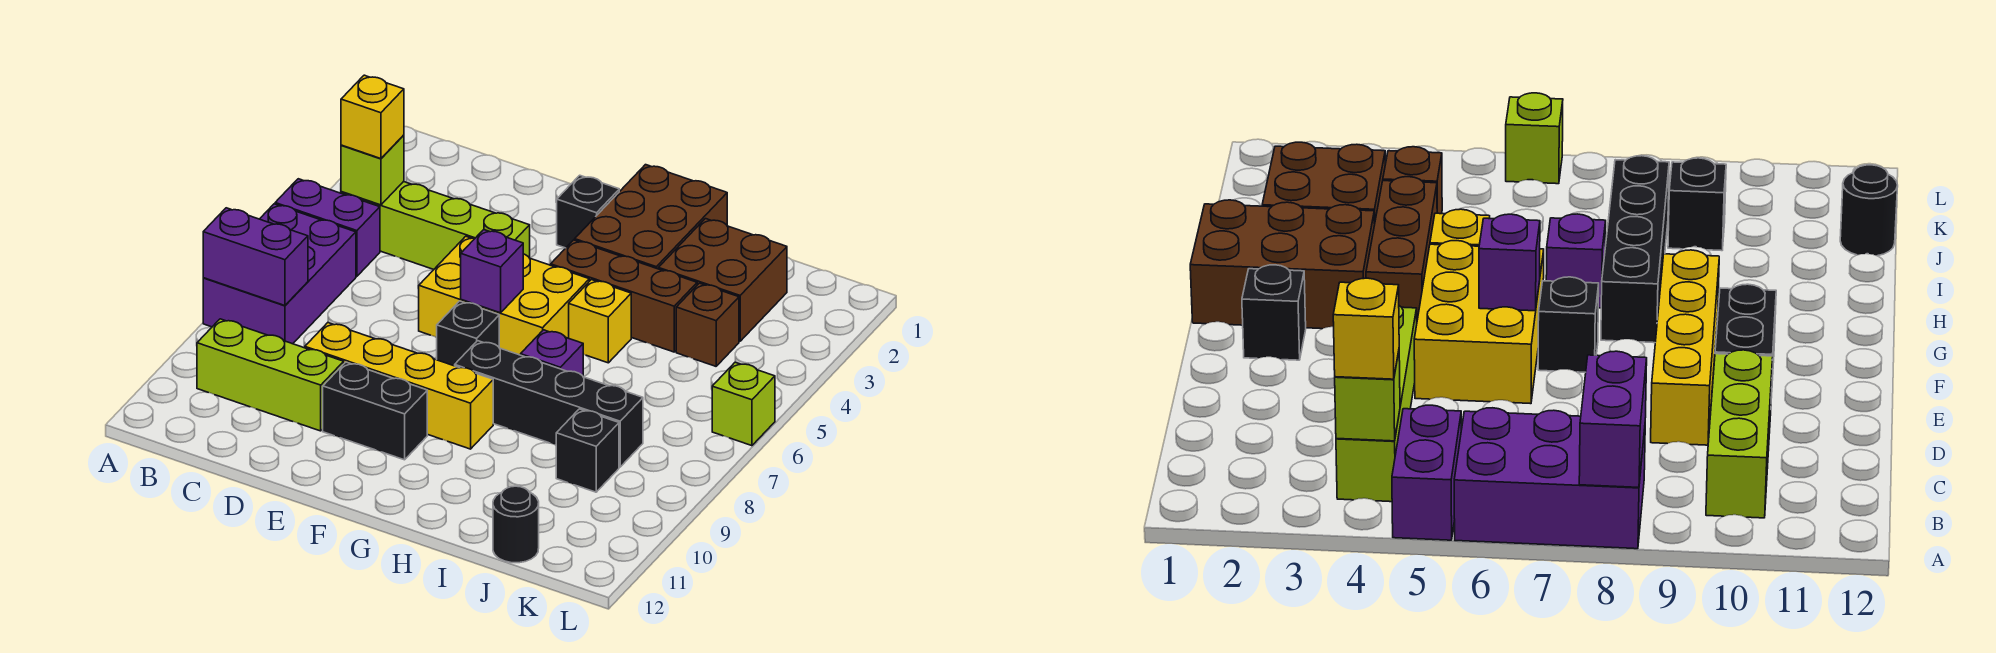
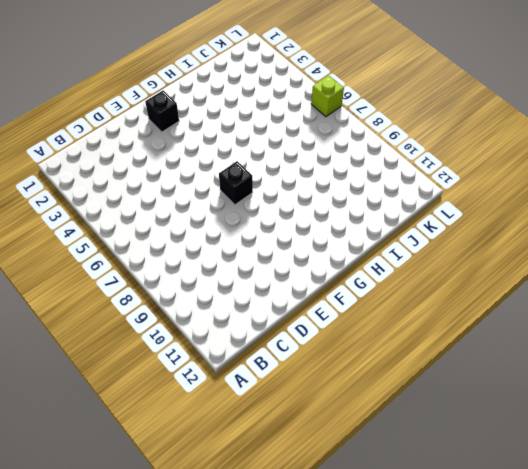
none -> purple 1x2 brick [275,179,380,276]
none -> purple 2x3 brick [203,204,356,344]
none -> lime 1x4 brick [341,182,530,269]

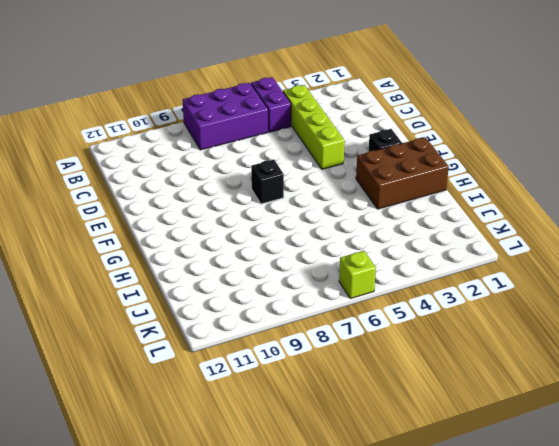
none -> lime 1x3 brick [197,319,344,431]
none -> yellow 1x4 brick [305,323,493,449]
none -> yellow 2x3 brick [419,236,589,355]

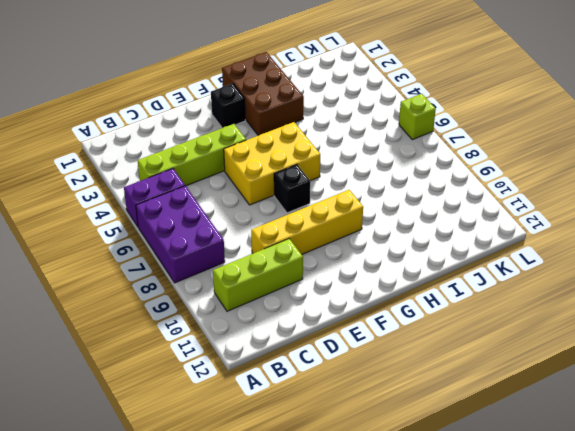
none -> black 1x2 brick [323,362,427,460]
none -> brown 1x3 brick [551,240,697,352]
none -> black 1x4 brick [455,341,643,467]

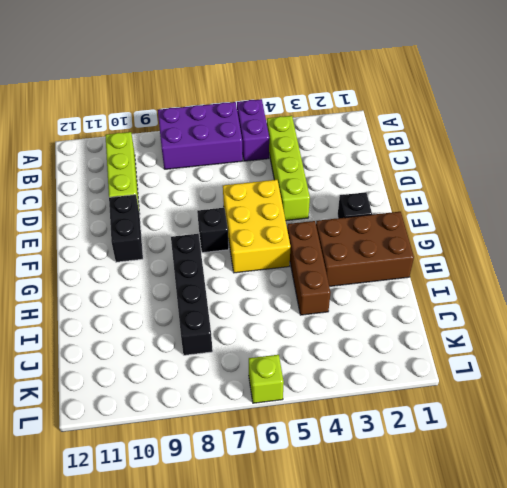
none -> yellow 1x4 brick [305,323,493,449]
none -> yellow 1x1 brick [569,280,631,363]
none -> purple 1x1 brick [521,330,583,376]

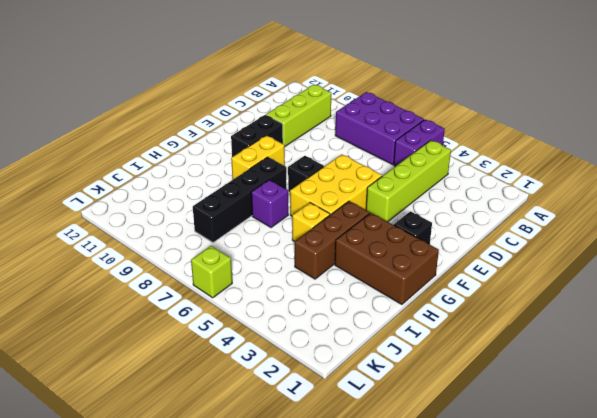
yellow 1x2 brick [231,135,285,180] -> yellow 1x4 brick [305,323,493,449]
none -> brown 2x2 brick [658,219,787,341]
none -> brown 1x1 brick [676,283,739,366]
none -> black 1x1 brick [556,409,619,492]

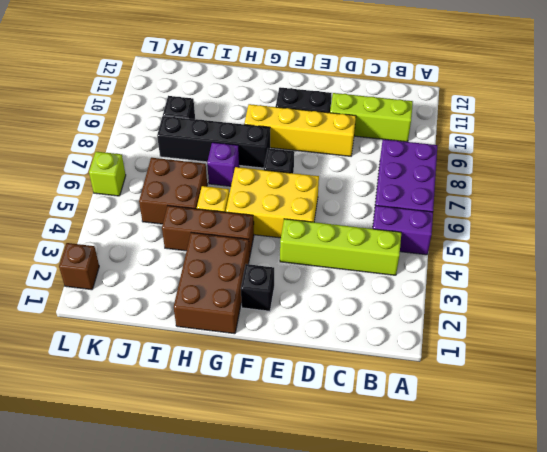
brown 2x2 brick [139,158,207,224] -> brown 2x2 brick moved to [658,219,787,341]
brown 1x1 brick [59,243,99,290] -> brown 1x1 brick moved to [676,283,739,366]
none -> black 1x1 round brick [493,486,539,563]
none -> purple 1x2 brick [203,208,308,306]
none -> lime 1x1 brick [341,135,404,205]

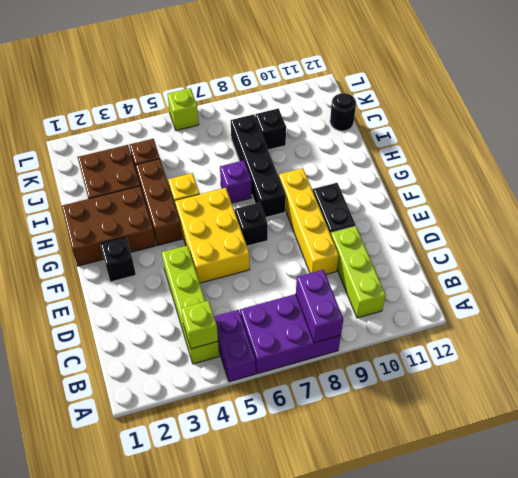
none -> purple 1x1 brick [461,230,523,313]
none -> yellow 1x1 brick [341,75,404,159]

